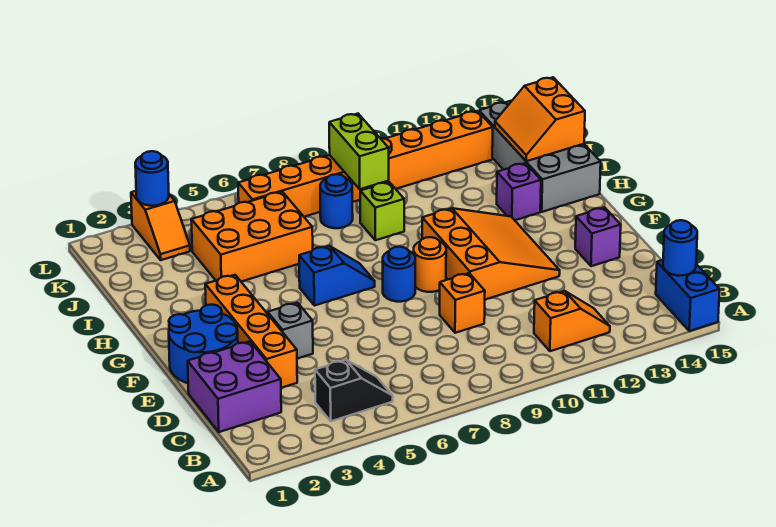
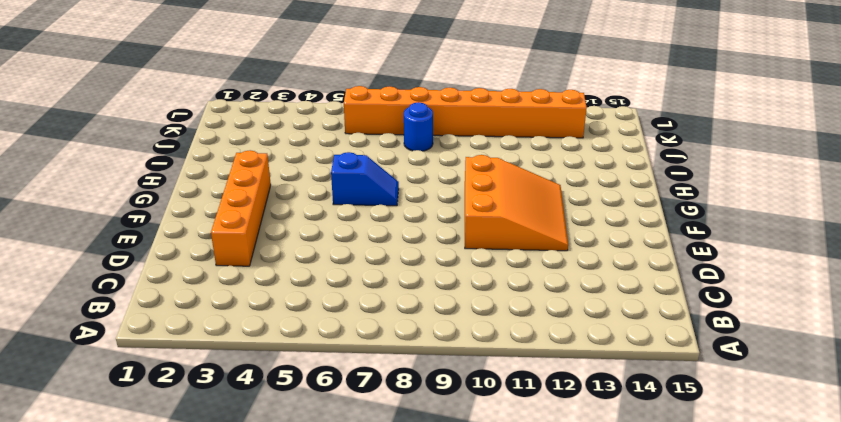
none -> blue 1x2 brick [656,260,720,331]
none -> black 1x2 slope [315,360,393,421]
none -> orange 1x2 slope [534,291,610,351]

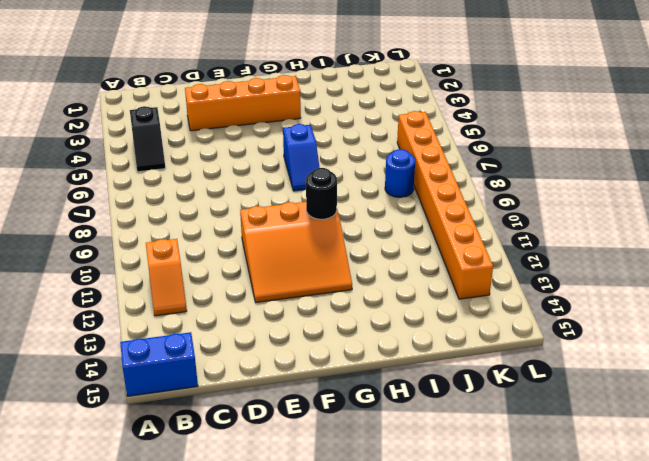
black 1x1 round brick [306,168,337,219] -> none
none -> purple 2x2 brick [188,341,281,432]
none -> orange 1x1 brick [440,273,485,333]
none -> blue 2x2 round brick [169,305,238,383]

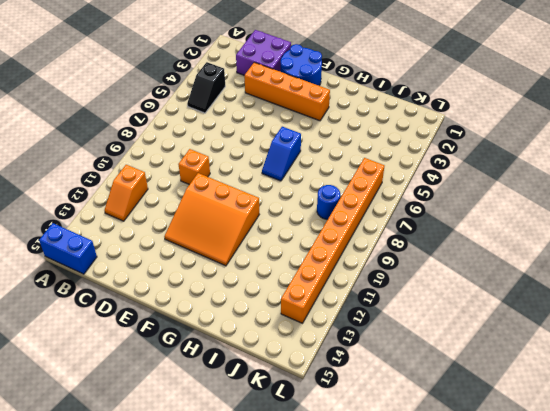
none -> grey 1x1 brick [268,303,313,359]
none -> purple 1x1 brick [575,207,621,266]
none -> blue 1x1 round brick [383,247,415,302]

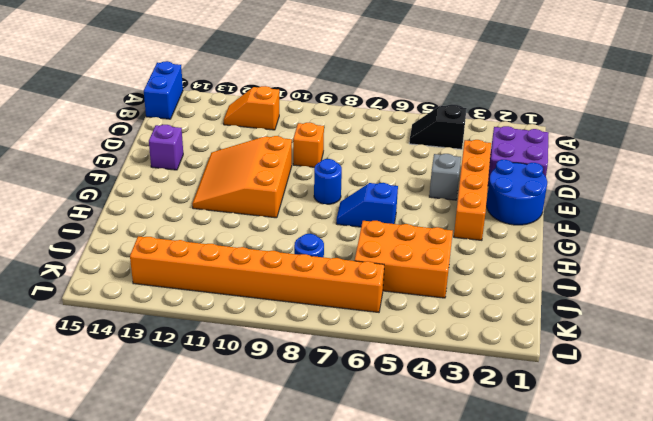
none -> orange 1x1 round brick [414,237,446,292]
none -> purple 1x1 brick [497,163,541,220]
none -> grey 2x4 brick [479,101,601,212]

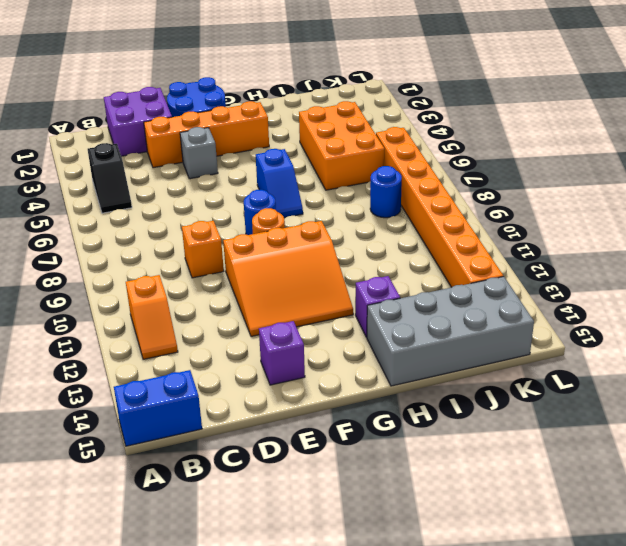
none -> lime 1x1 brick [360,182,404,240]
none -> orange 1x2 slope [131,191,190,260]
none -> blue 1x1 round brick [663,220,697,276]

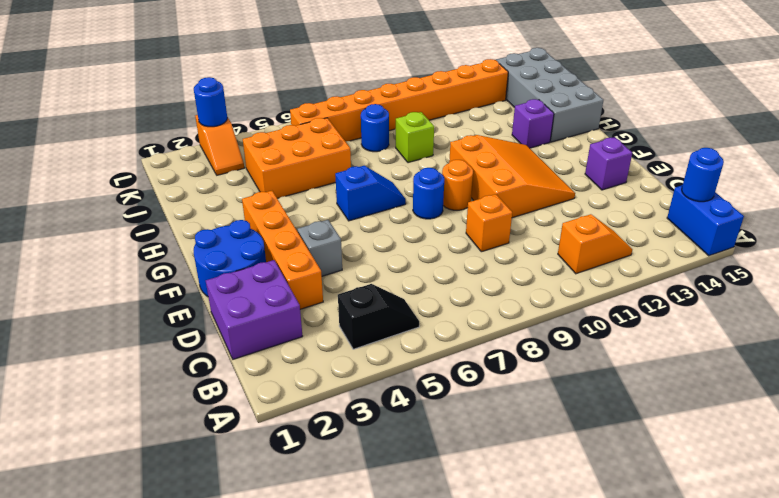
none -> orange 2x2 slope [495,77,585,161]
none -> lime 1x2 brick [329,114,389,189]

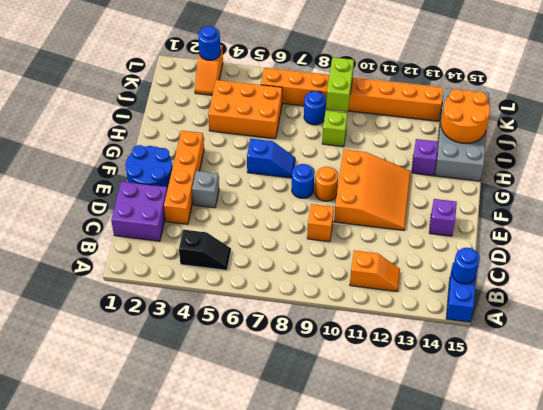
orange 2x2 round brick [441,89,490,143] -> orange 2x2 slope [495,77,585,161]

